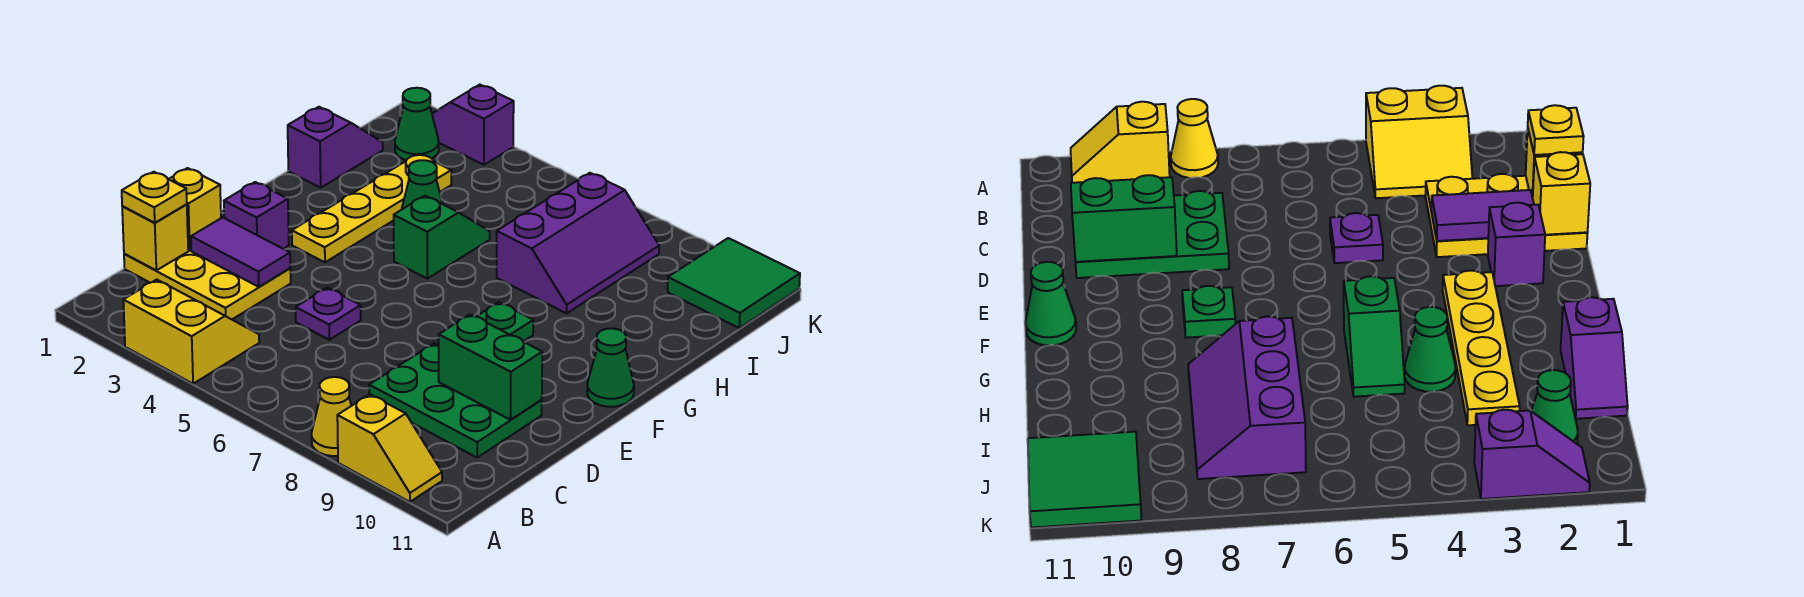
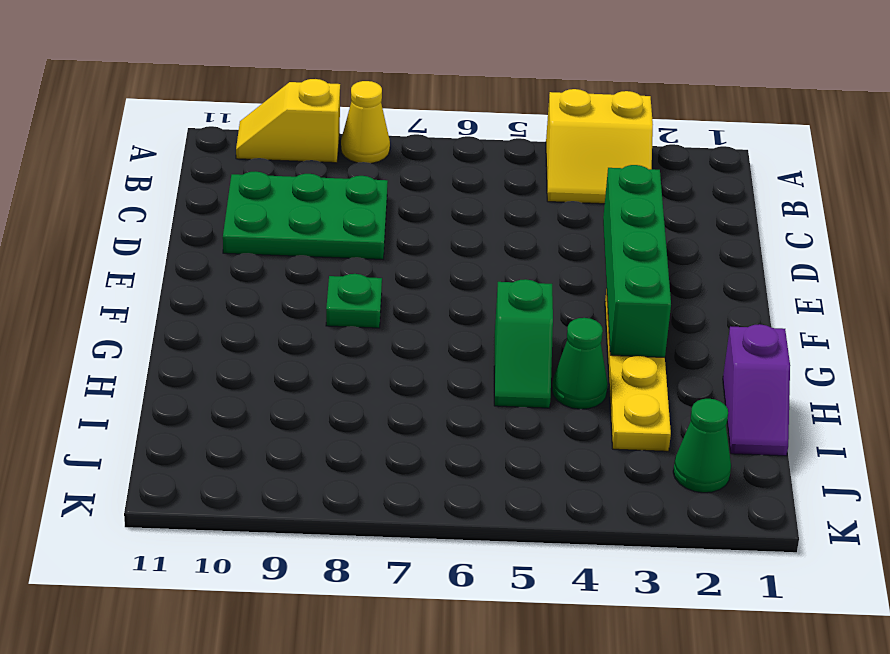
green 1x4 brick [603,165,671,358] -> purple 1x2 tile [191,217,290,287]
none -> yellow 2x3 plate [124,250,291,319]
none -> purple 1x1 plate [296,288,361,340]
none -> purple 1x1 brick [224,182,289,249]

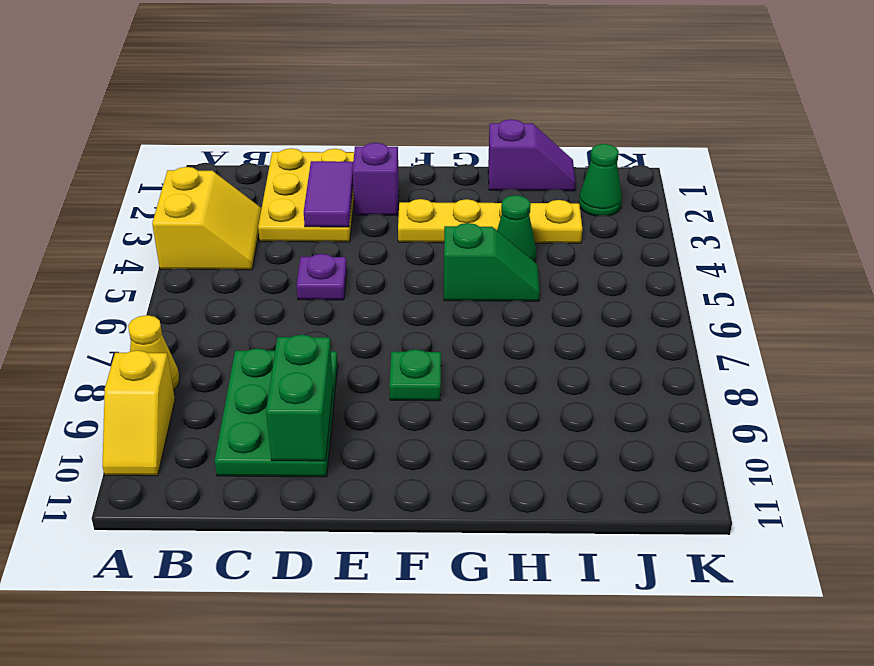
none -> green 1x1 cone [587,328,634,407]
none -> purple 2x3 slope [497,173,659,313]
none -> green 2x2 tile [668,238,800,328]

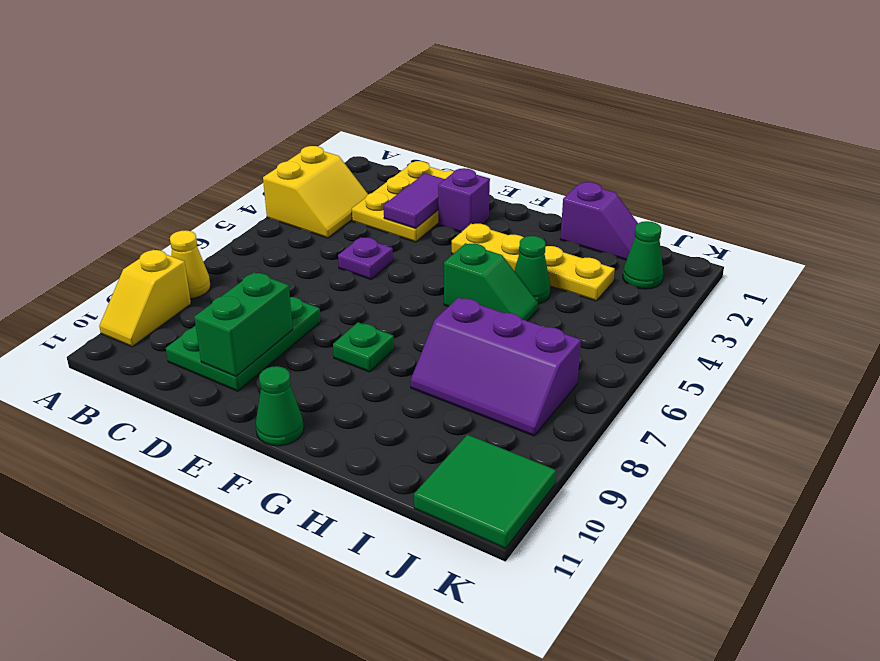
none -> purple 1x2 slope [432,85,514,165]
none -> yellow 1x1 brick [122,204,188,270]
none -> yellow 1x1 brick [169,168,221,250]

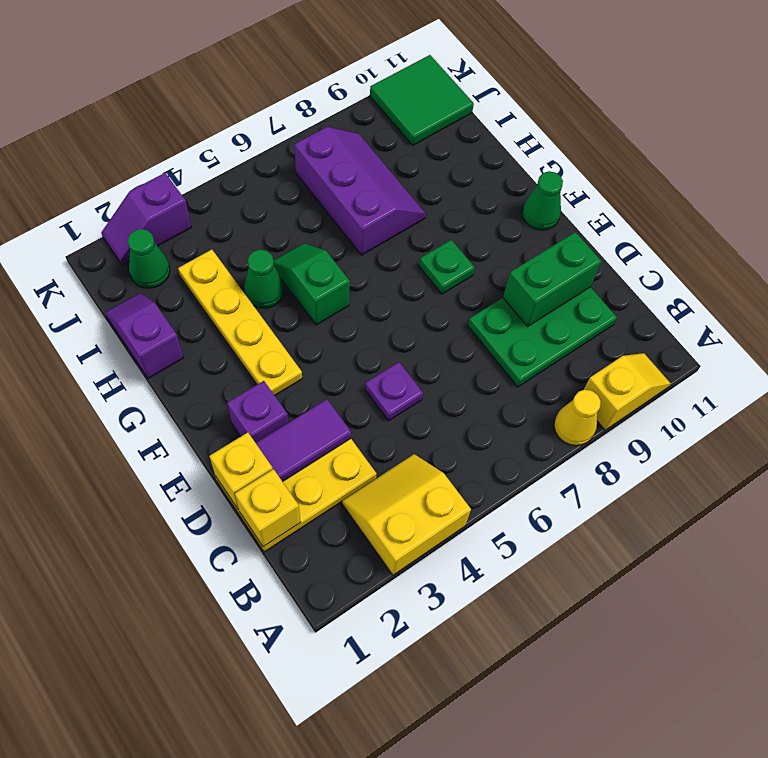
none -> yellow 1x1 plate [122,172,187,223]

